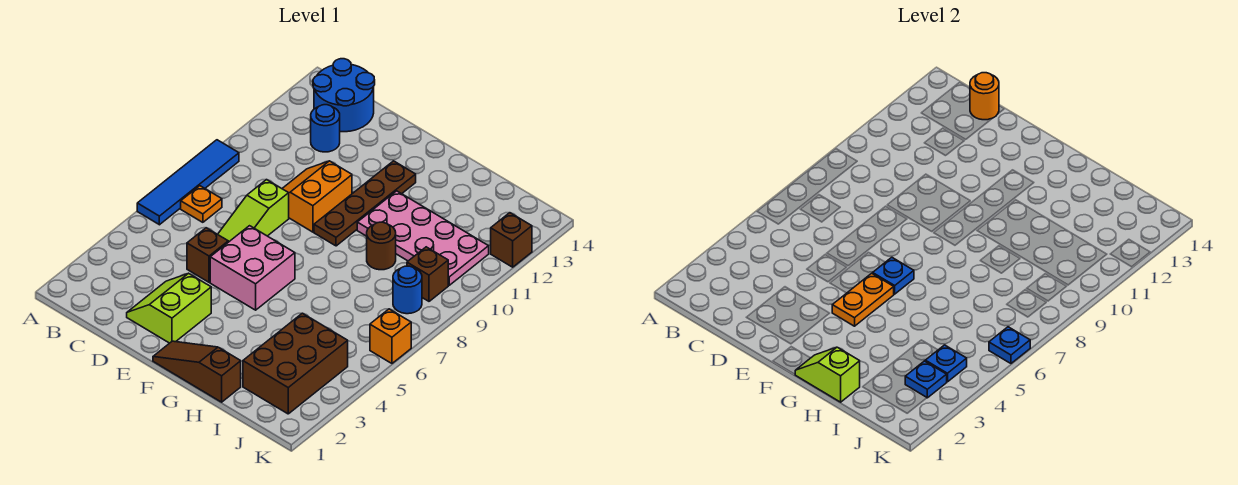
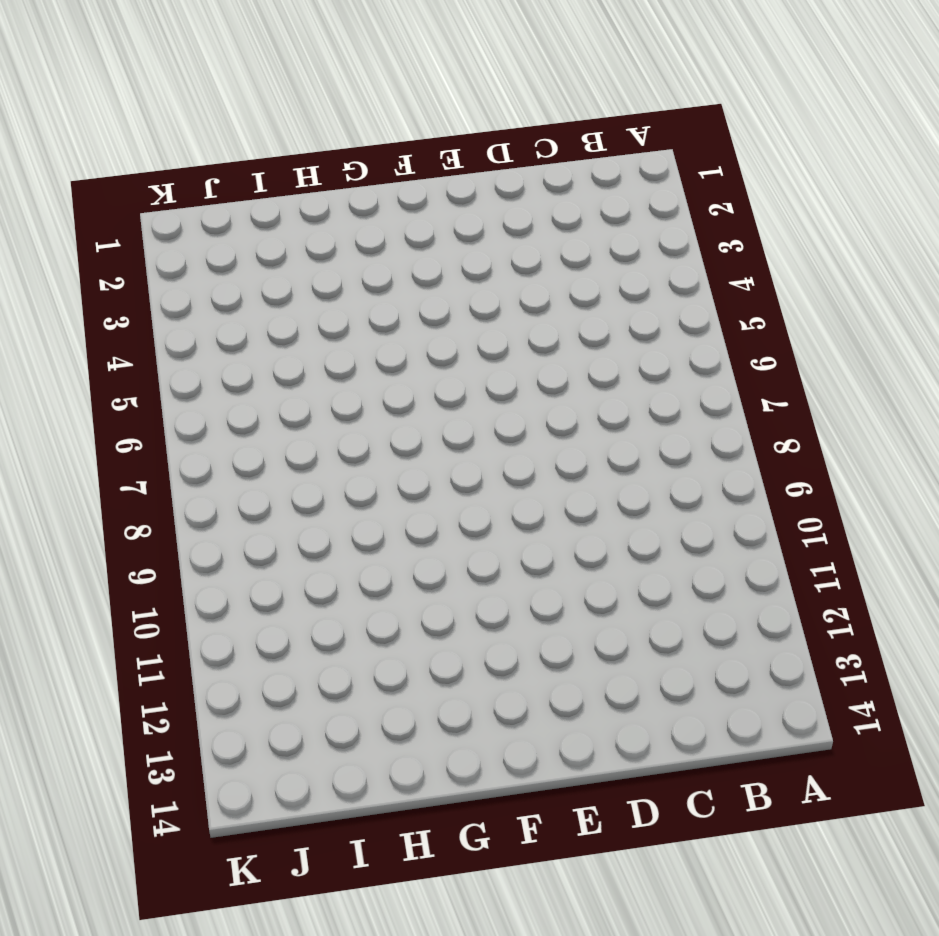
none -> blue 1x4 tile [137,140,239,225]
none -> orange 1x1 plate [181,186,222,222]
none -> blue 2x2 round brick [313,59,375,132]

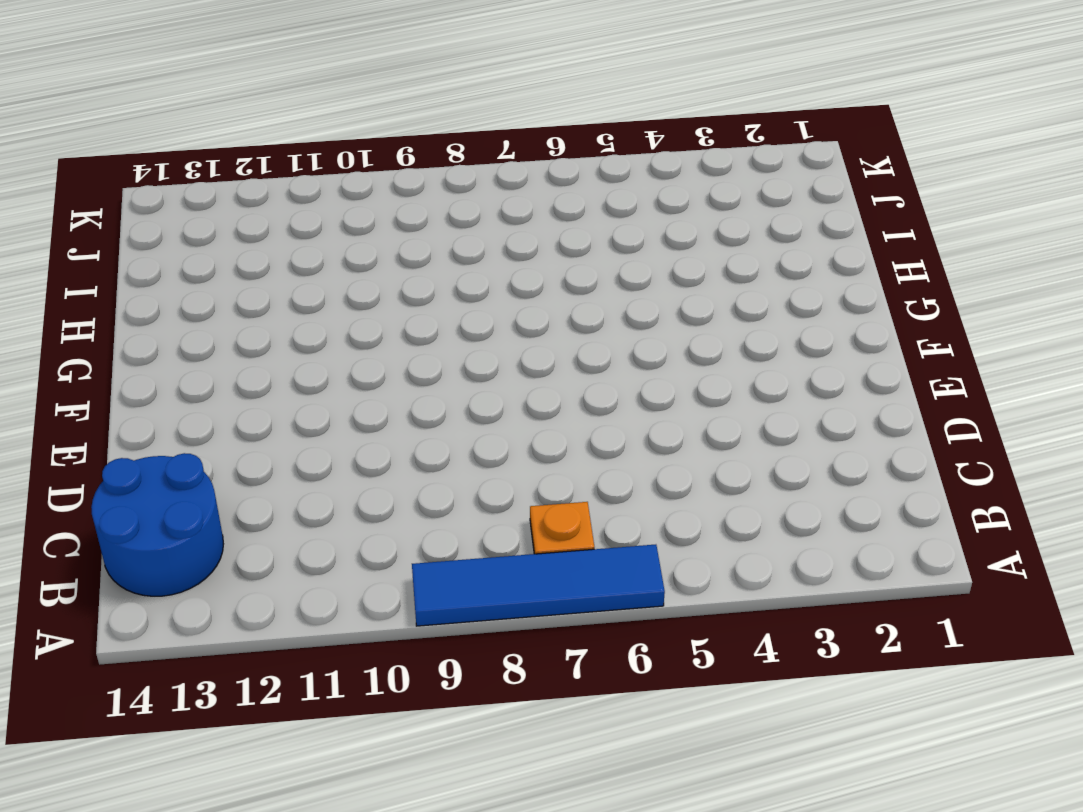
none -> blue 1x1 round brick [311,105,340,152]
none -> lime 2x2 slope [127,273,211,343]
none -> brown 1x1 brick [187,228,228,282]

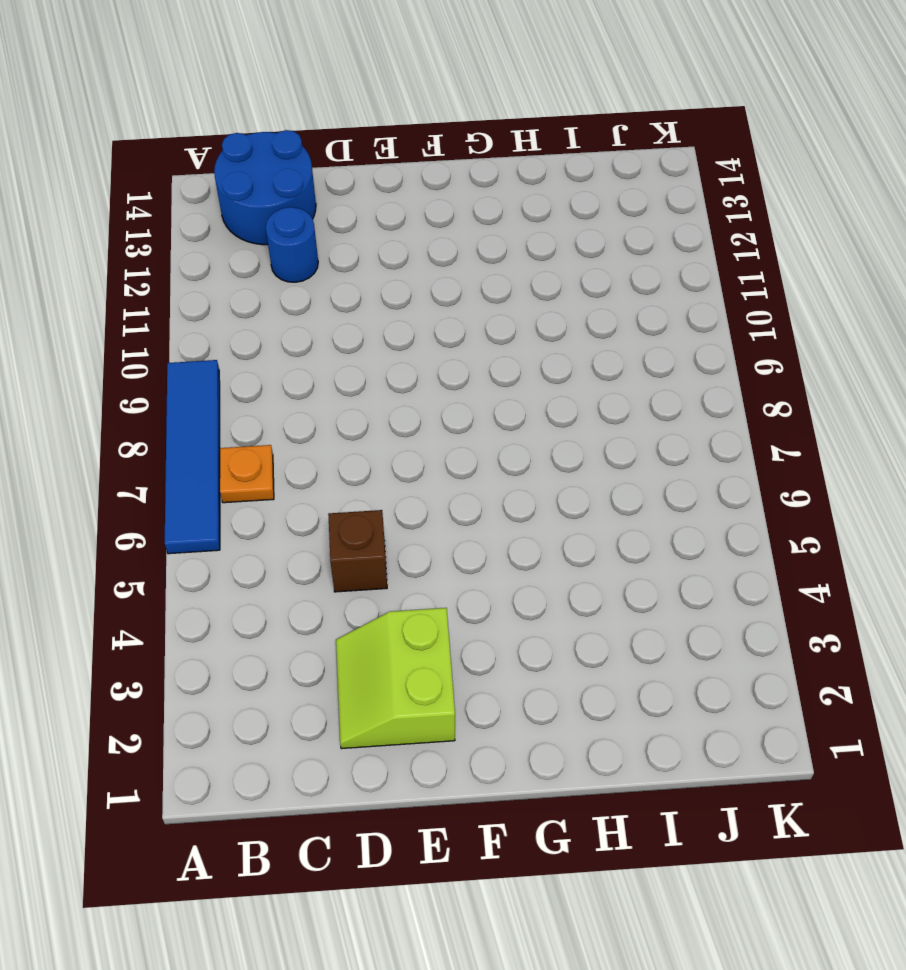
none -> lime 1x3 slope [218,180,289,242]
none -> orange 2x2 slope [282,161,352,232]
none -> pink 2x2 brick [210,226,295,310]

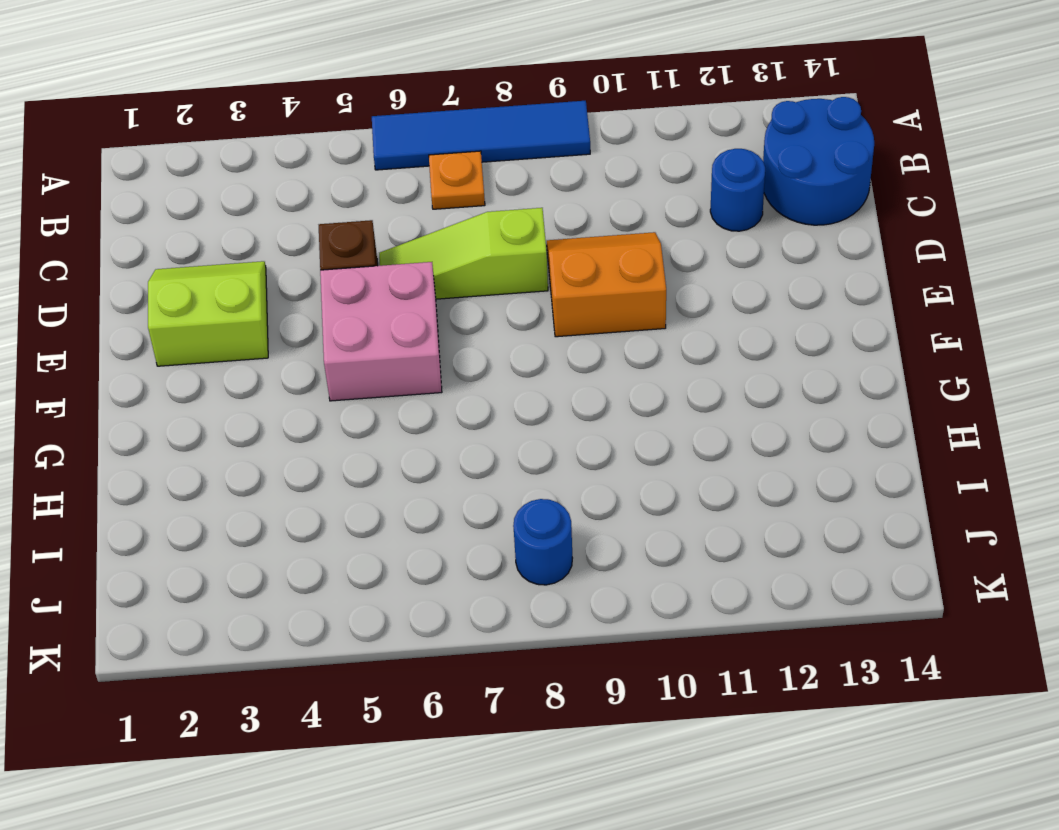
none -> brown 1x3 slope [153,341,241,402]
none -> brown 1x4 plate [314,161,416,246]
none -> pink 2x4 plate [357,191,489,285]

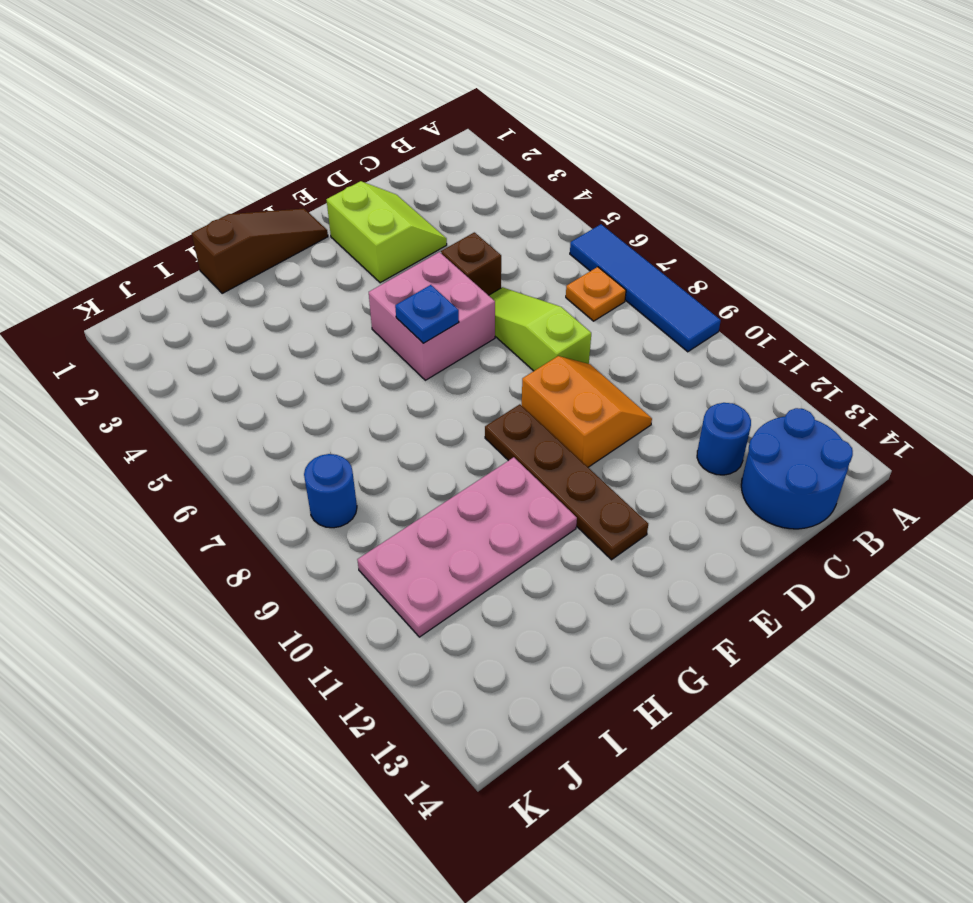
none -> brown 1x1 round brick [367,222,396,270]
none -> brown 2x3 brick [243,313,348,414]
none -> brown 1x1 brick [407,247,448,301]

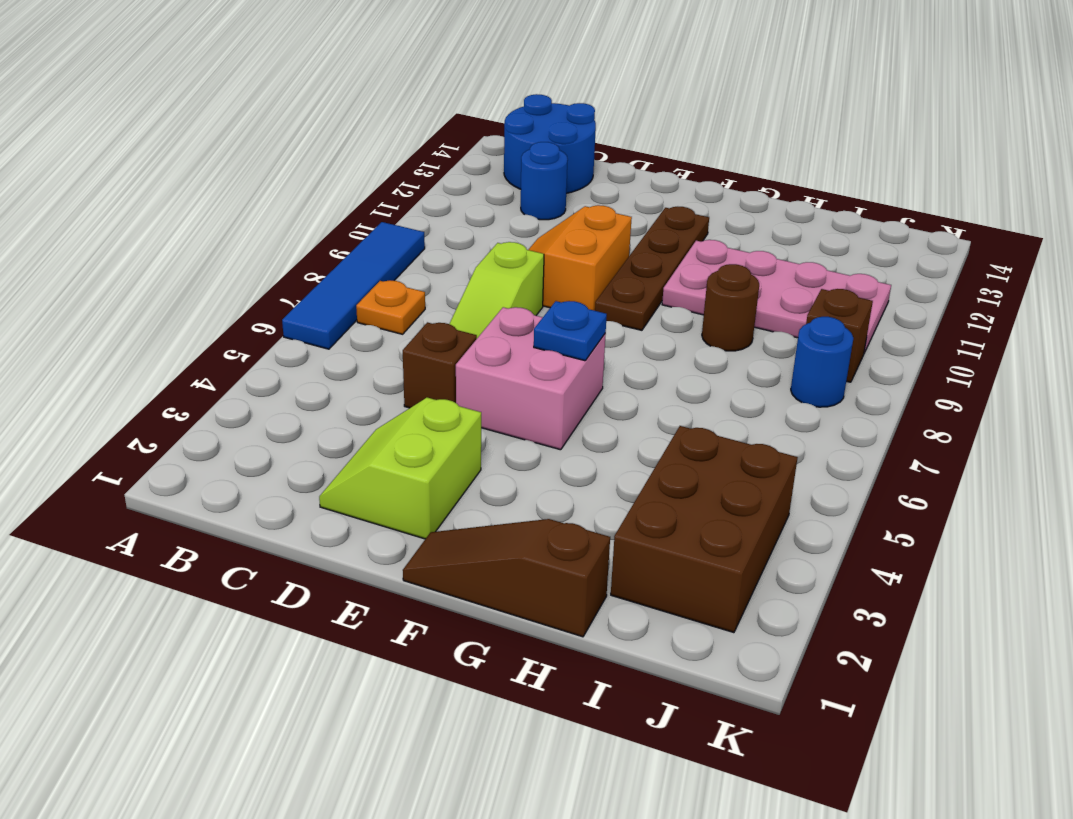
none -> orange 1x1 brick [370,309,411,363]
none -> brown 1x1 brick [491,213,532,267]
none -> orange 1x1 round brick [970,73,999,120]

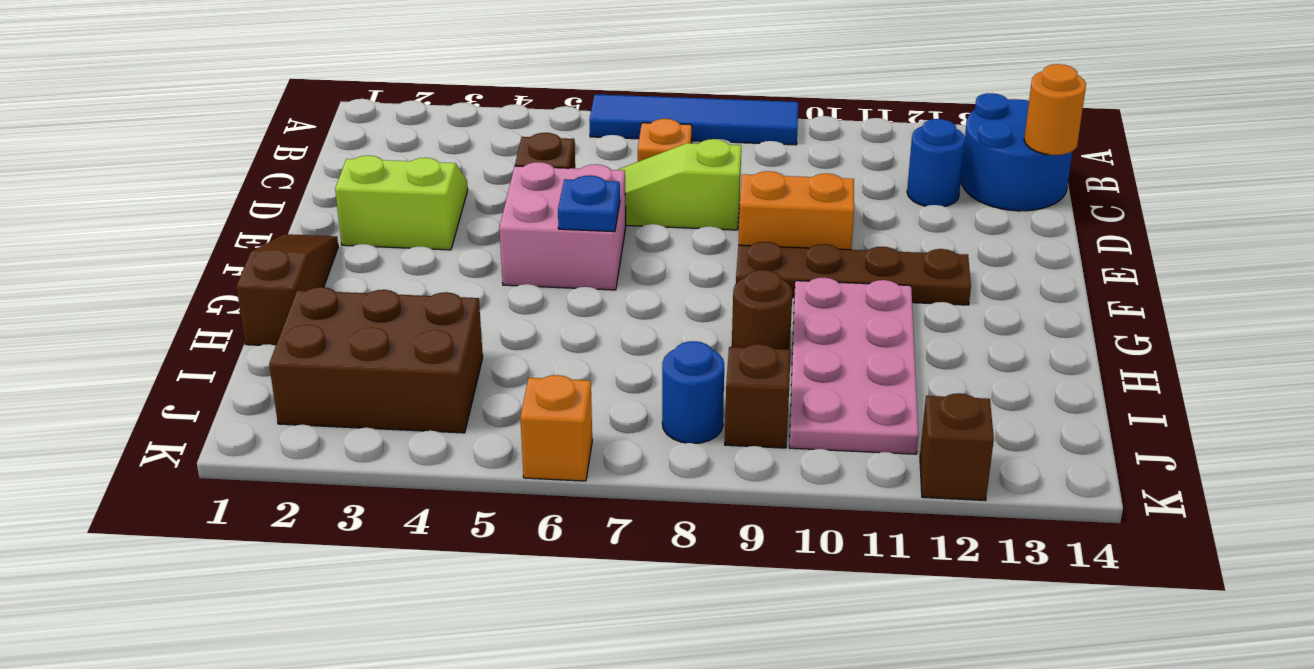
none -> orange 1x2 plate [832,273,894,326]
none -> lime 1x2 slope [795,347,860,402]
none -> blue 1x1 plate [905,361,947,398]

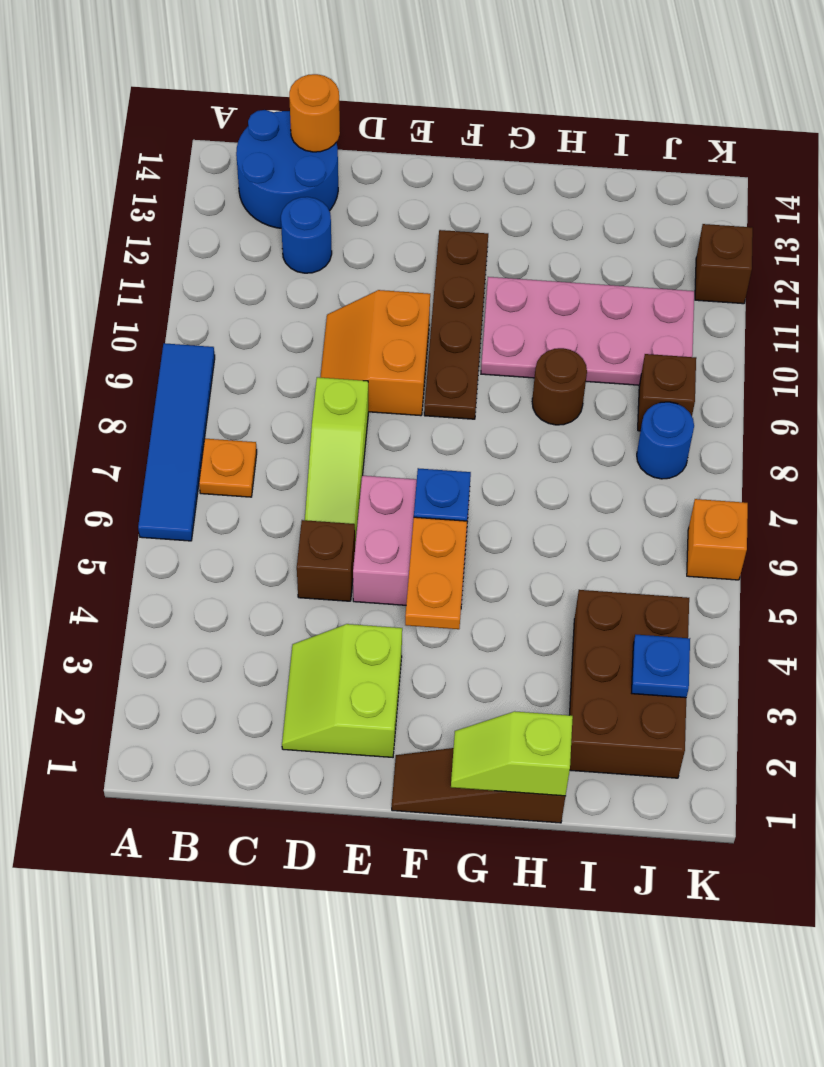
none -> blue 1x1 plate [925,345,967,382]
none -> blue 1x1 plate [989,327,1030,363]

